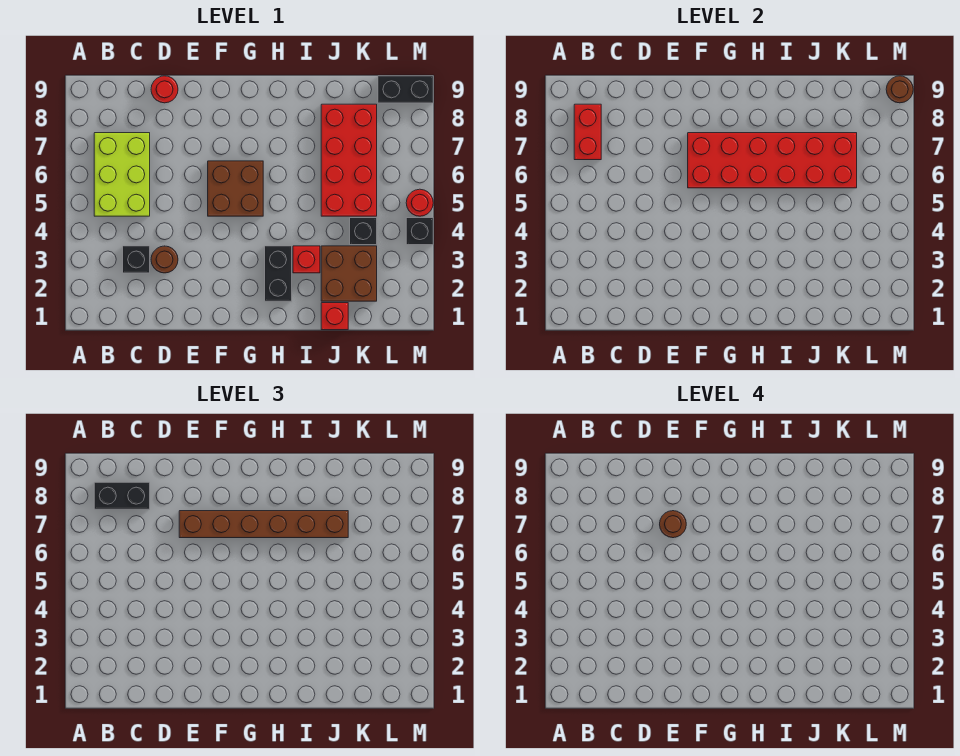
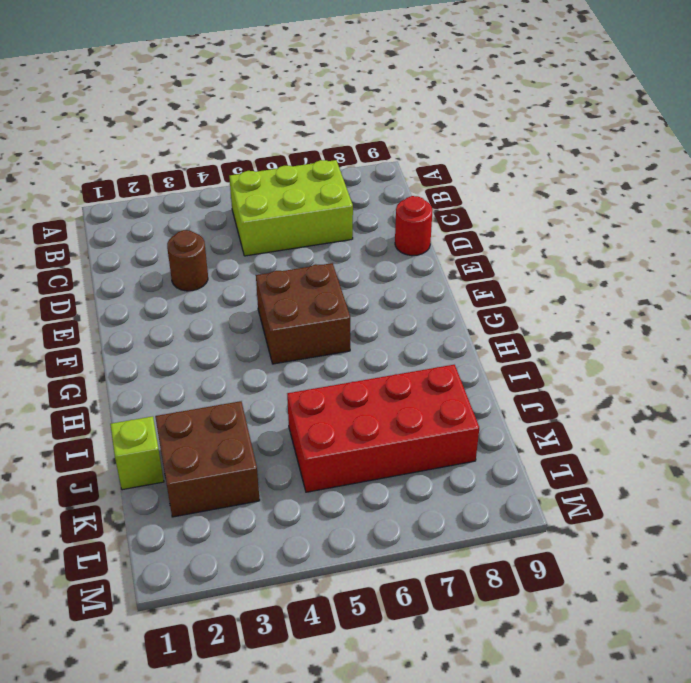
lime 1x1 brick [110,416,164,490] -> red 1x1 brick [321,303,348,330]
none -> black 1x1 brick [123,246,150,273]
none -> black 1x2 brick [265,246,292,301]
none -> red 1x1 brick [293,246,320,273]

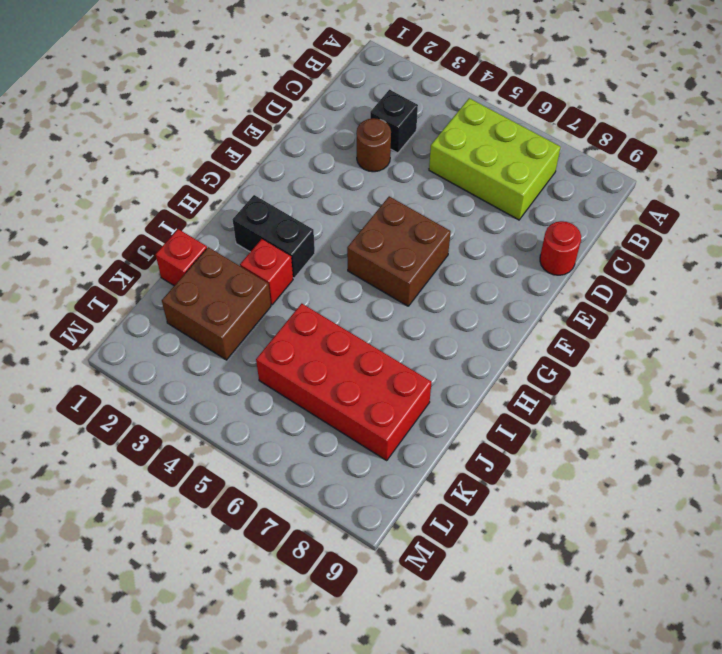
none -> black 1x1 brick [350,218,377,245]
none -> black 1x2 brick [378,76,433,103]
none -> black 1x1 brick [406,218,433,245]

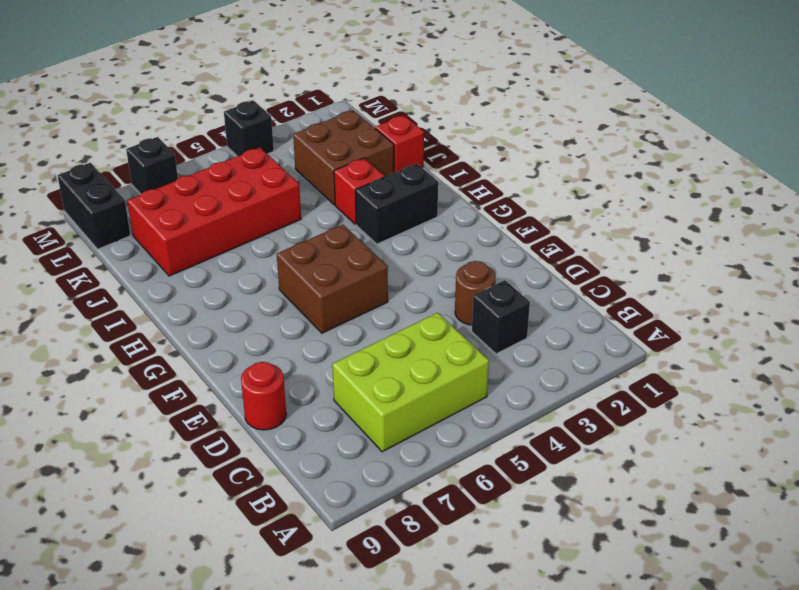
black 1x1 brick [126,137,178,194] -> black 1x1 brick moved to [350,218,377,245]
none -> red 1x1 round brick [406,189,433,216]
none -> red 1x2 brick [574,104,601,160]
none -> red 2x6 brick [688,133,857,188]

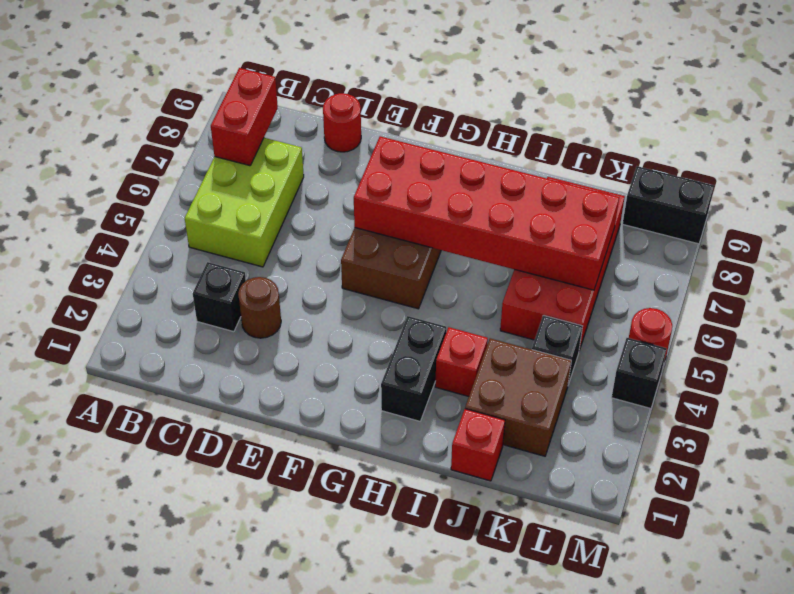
none -> brown 1x1 round brick [886,76,913,103]
none -> black 1x2 brick [94,482,150,509]
none -> brown 1x6 brick [179,511,348,538]

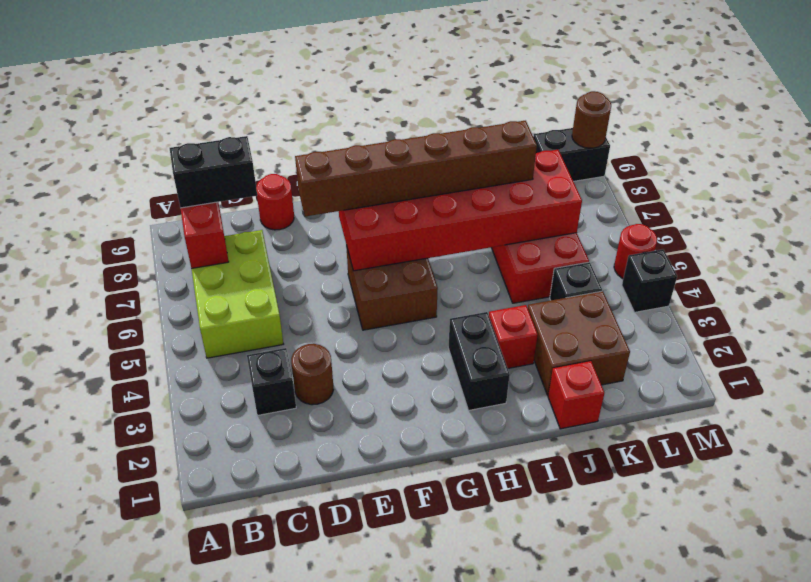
none -> brown 1x1 round brick [660,511,686,538]

